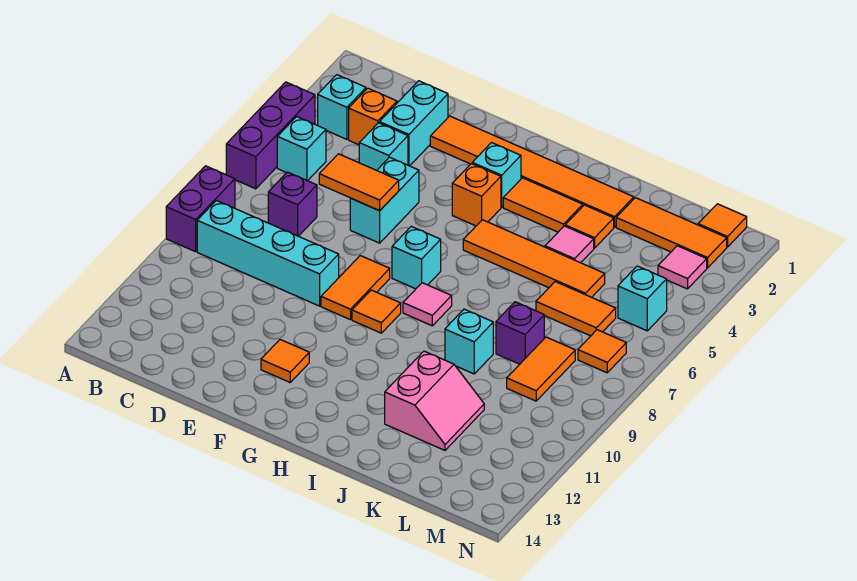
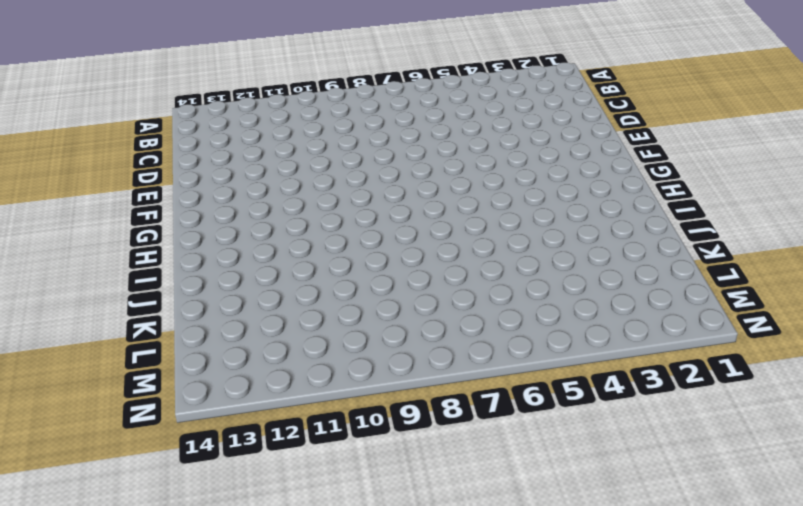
none -> purple 1x3 brick [226,82,315,189]
none -> purple 1x2 brick [166,166,235,252]
none -> cyan 1x1 brick [318,75,366,139]
none -> cyan 1x1 brick [277,117,326,181]

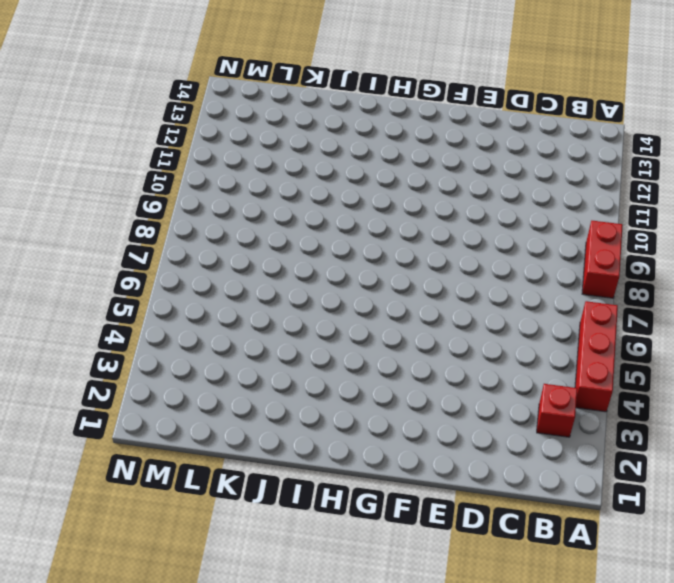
red 1x3 brick [575,301,618,412] -> purple 1x3 brick [226,82,315,189]
red 1x2 brick [582,221,623,298] -> purple 1x2 brick [166,166,235,252]
red 1x1 brick [537,384,577,437] -> cyan 1x1 brick [318,75,366,139]
none -> cyan 1x1 brick [277,117,326,181]
none -> cyan 1x4 brick [197,200,339,306]
none -> orange 1x1 brick [349,88,397,145]
none -> purple 1x1 brick [268,172,317,236]

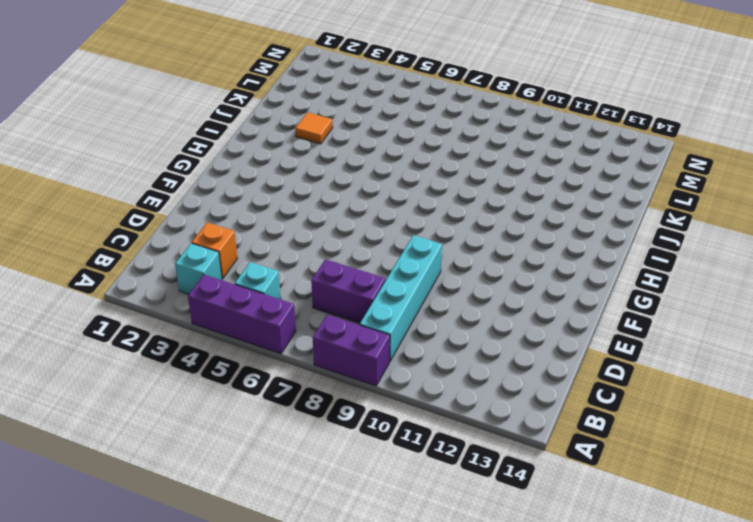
purple 1x2 brick [311,259,385,323] -> purple 1x1 brick [268,172,317,236]
none -> cyan 1x2 brick [379,81,448,166]
none -> cyan 1x1 brick [359,123,408,170]
none -> orange 1x6 tile [430,116,634,227]
none -> cyan 1x2 brick [350,157,419,243]

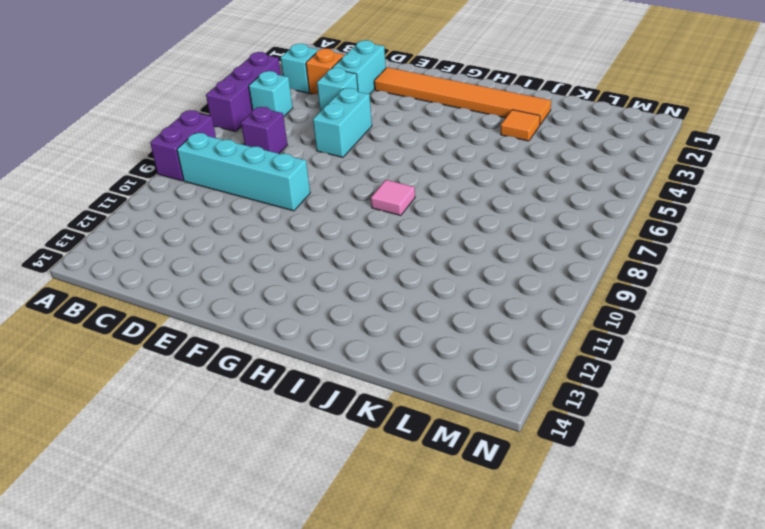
none -> orange 1x2 tile [321,256,390,320]
none -> orange 1x1 tile [261,340,309,382]
none -> cyan 1x1 brick [472,143,521,207]
none -> orange 1x1 brick [452,164,501,226]

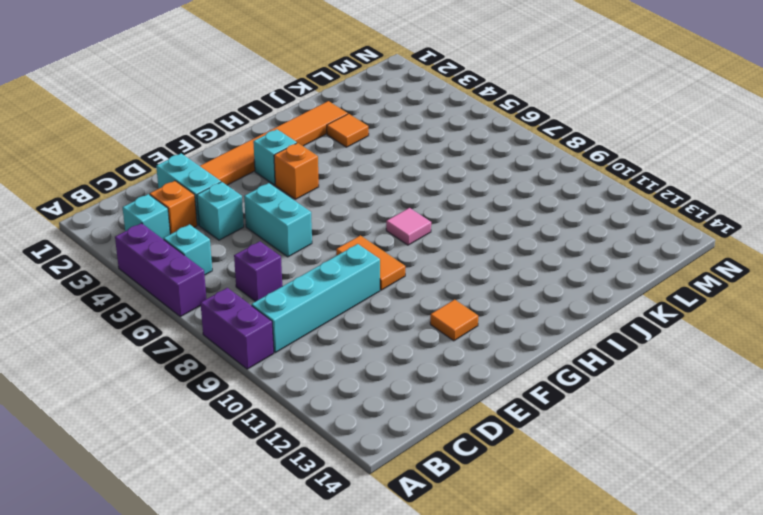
none -> cyan 1x1 brick [392,226,441,289]
none -> orange 1x1 tile [352,290,401,333]
none -> orange 1x2 tile [503,178,583,232]
none -> orange 1x4 tile [463,220,605,297]

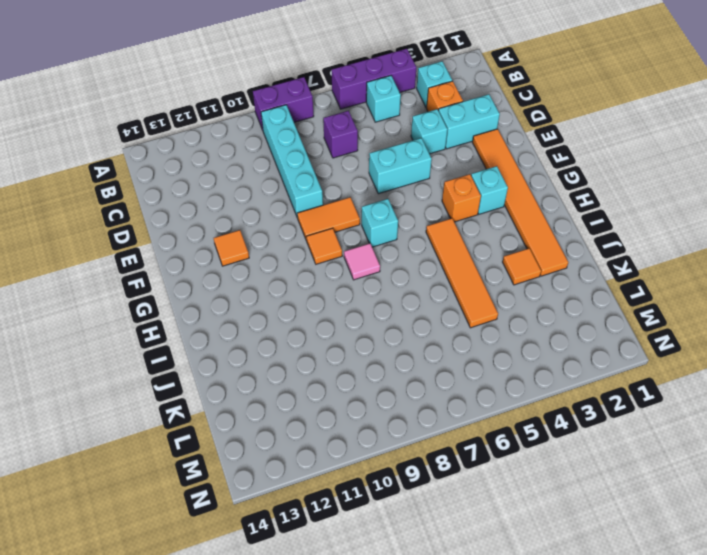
none -> orange 1x2 tile [503,178,583,232]
none -> pink 1x1 tile [545,226,594,263]
none -> cyan 1x1 brick [445,309,493,374]
none -> pink 2x2 slope [385,351,484,450]

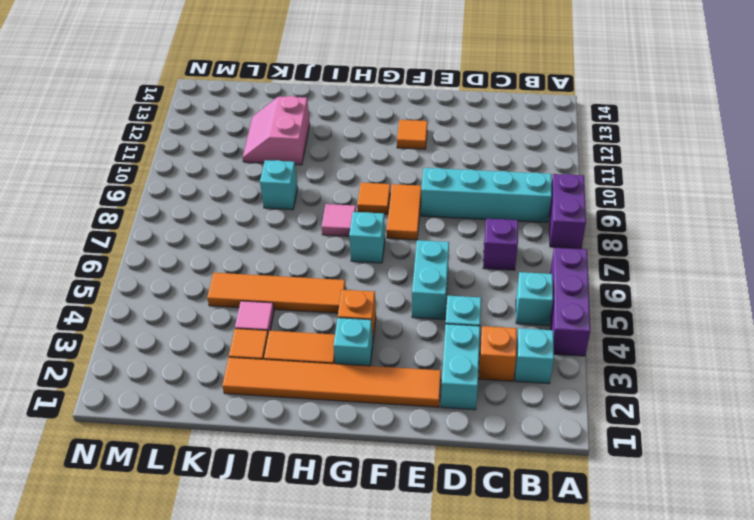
none -> orange 1x3 tile [616,198,727,268]
none -> orange 1x2 tile [536,282,616,336]
none -> purple 1x1 brick [496,302,544,364]
none -> orange 1x2 tile [507,337,575,401]

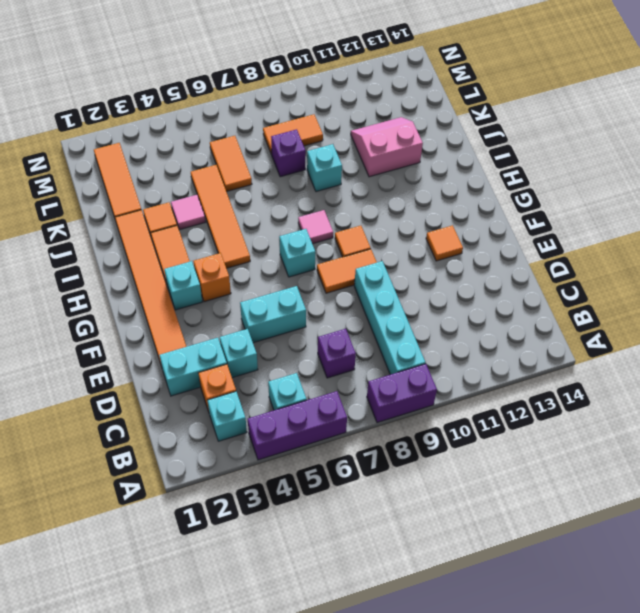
none -> orange 1x1 tile [698,204,747,247]
none -> pink 1x1 tile [658,246,707,289]
none -> cyan 1x1 brick [618,266,667,331]
none -> orange 1x1 tile [578,330,626,373]

